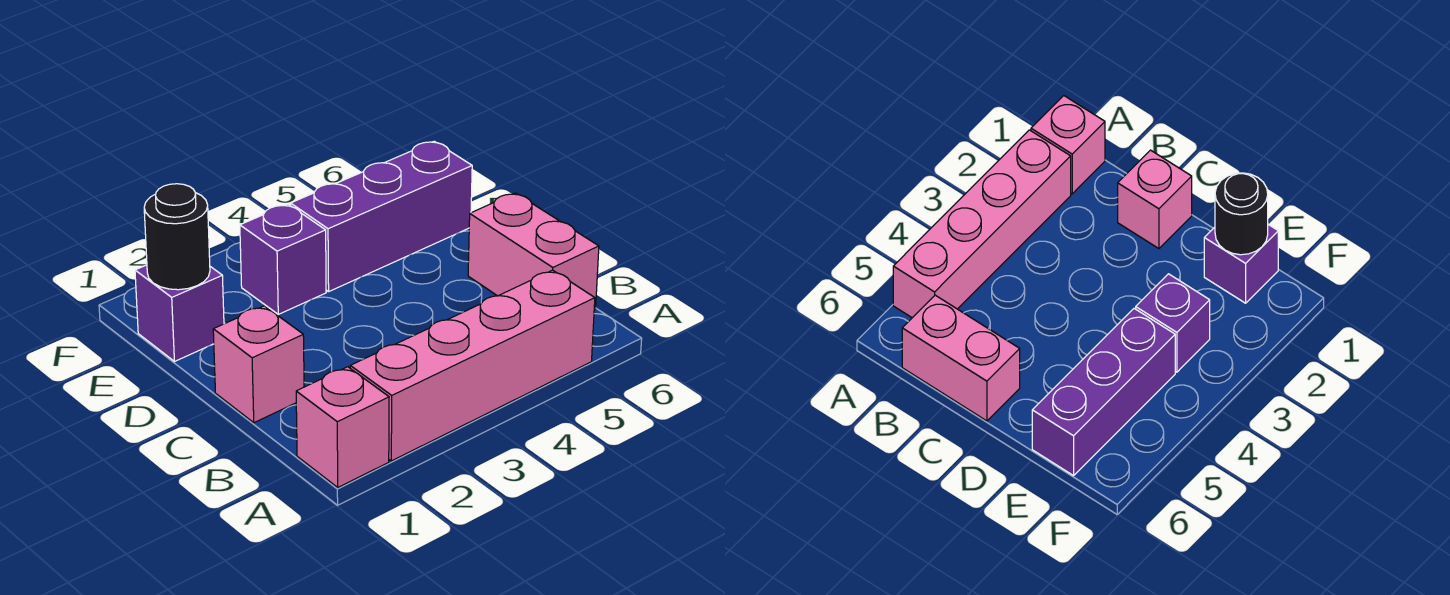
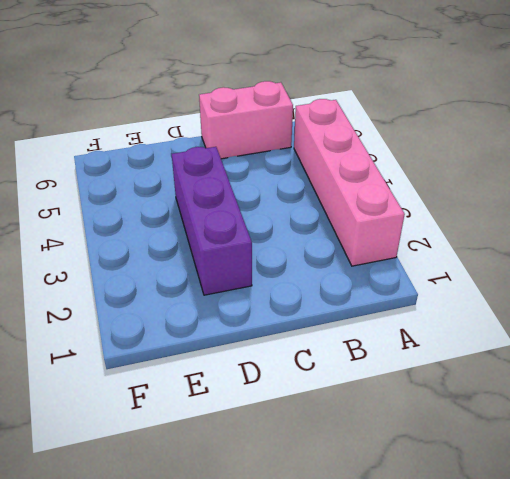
purple 1x3 brick [172,147,252,295] -> purple 1x3 brick moved to [291,141,472,292]
none -> pink 1x1 brick [296,367,389,487]
none -> pink 1x1 brick [213,306,304,423]

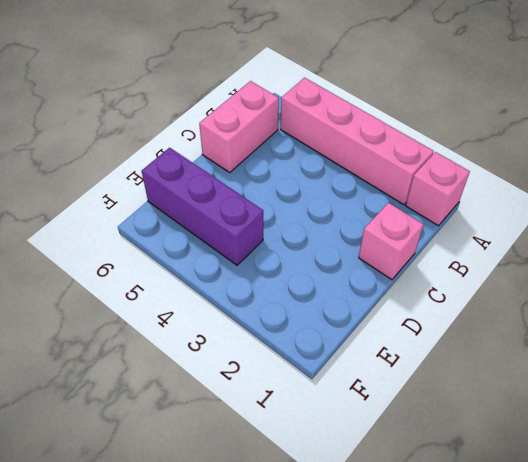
none -> purple 1x1 brick [135,265,224,362]
none -> purple 1x1 brick [240,204,326,314]

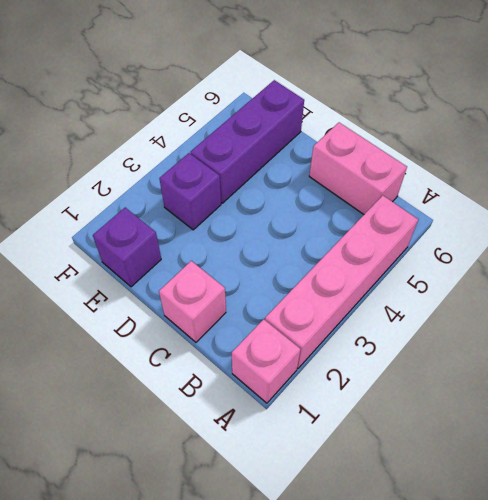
none -> black 1x1 round brick [144,184,210,290]

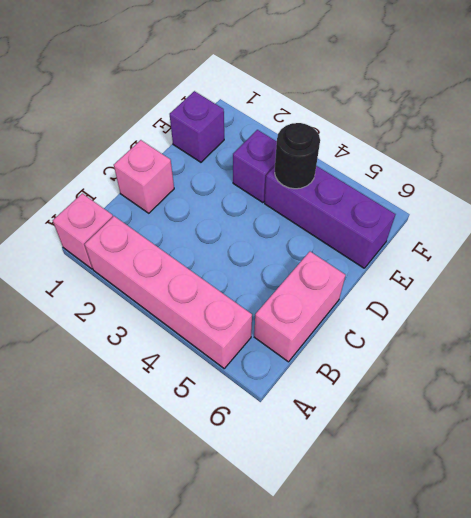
black 1x1 round brick [275,123,320,189] -> black 1x1 round brick moved to [144,184,210,290]

